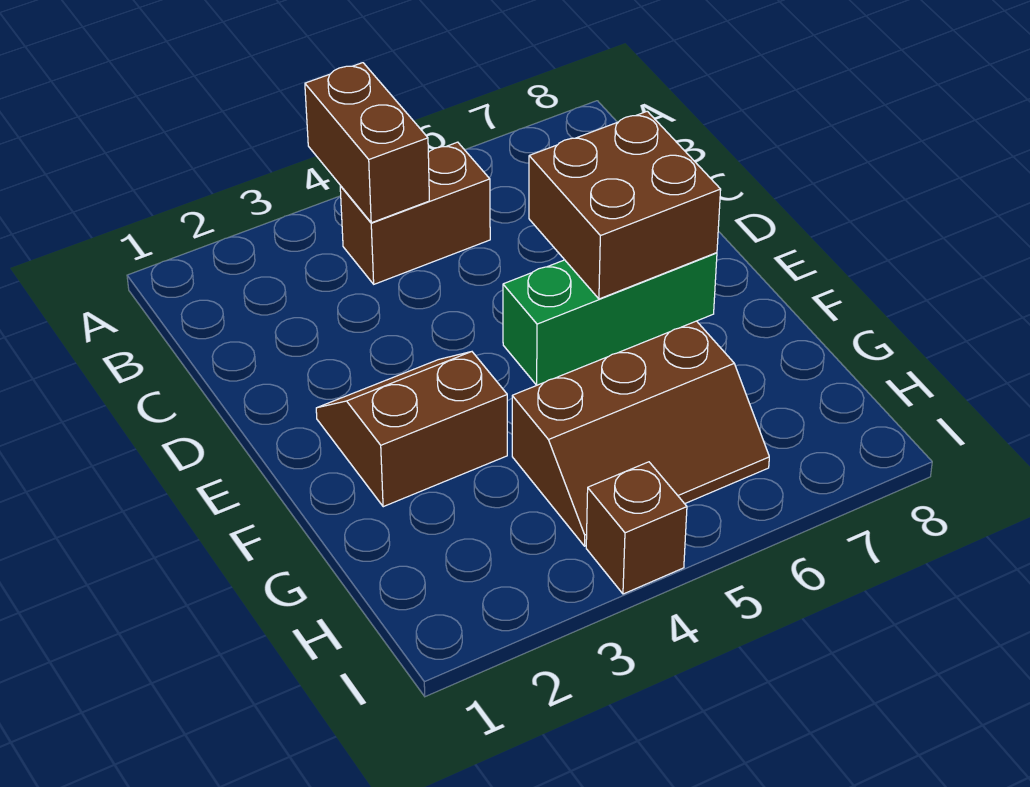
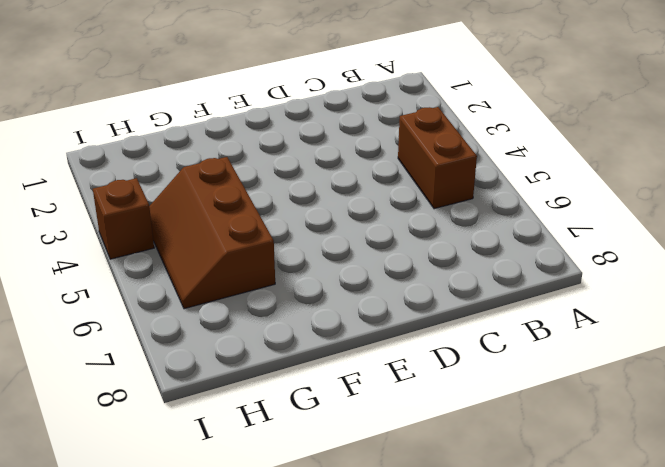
none -> brown 2x2 slope [316,352,507,507]
none -> green 1x3 brick [503,253,717,385]

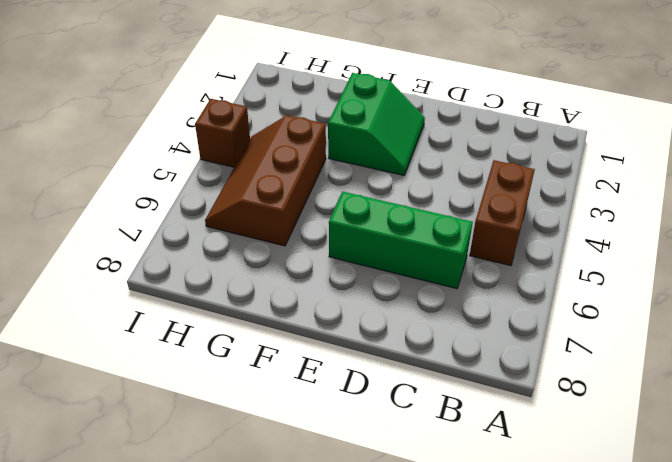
green 1x3 brick [329,191,473,289] -> green 1x3 brick turned to [503,253,717,385]
green 2x2 slope [328,73,425,175] -> brown 2x2 slope [316,352,507,507]
none -> brown 1x2 brick [305,63,429,223]
none -> brown 2x2 brick [529,111,721,299]

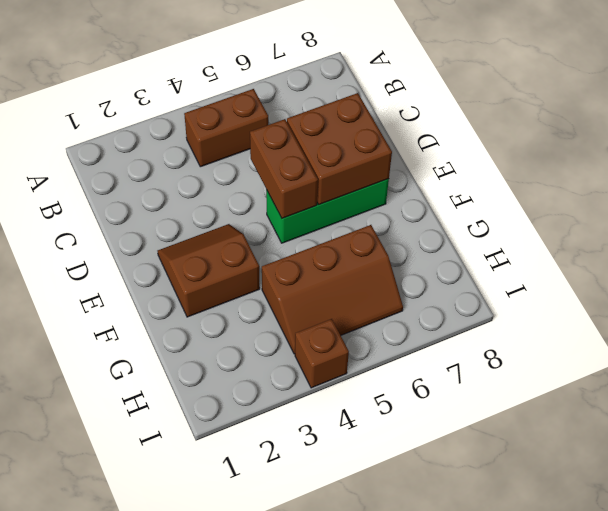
brown 1x2 brick [250,119,318,218] -> brown 1x2 brick moved to [305,63,429,223]

